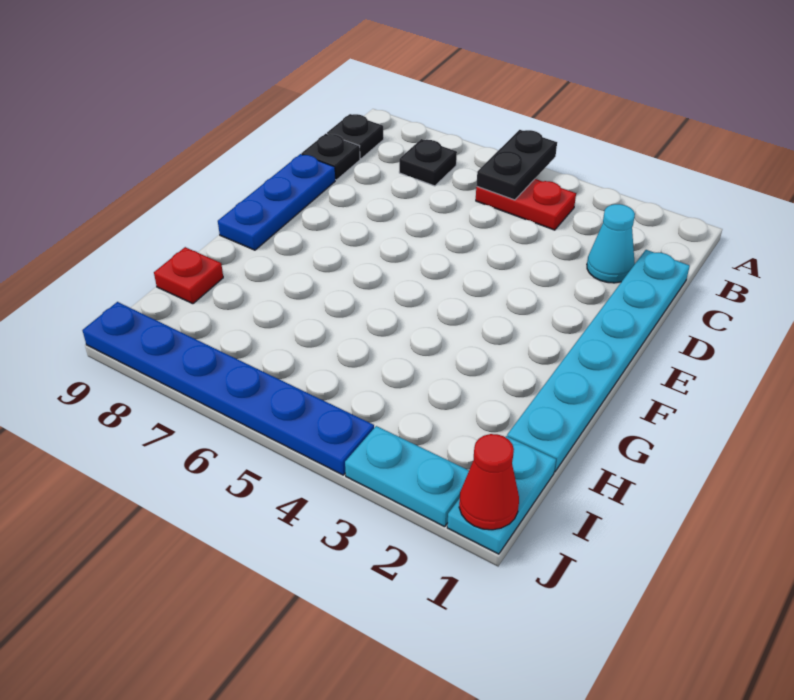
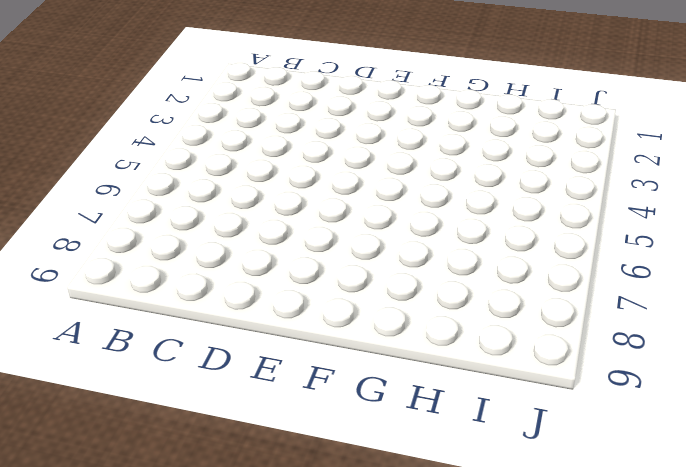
none -> red 1x2 plate [476,179,576,230]
none -> black 1x1 plate [399,139,457,186]
none -> black 1x1 plate [327,114,384,159]

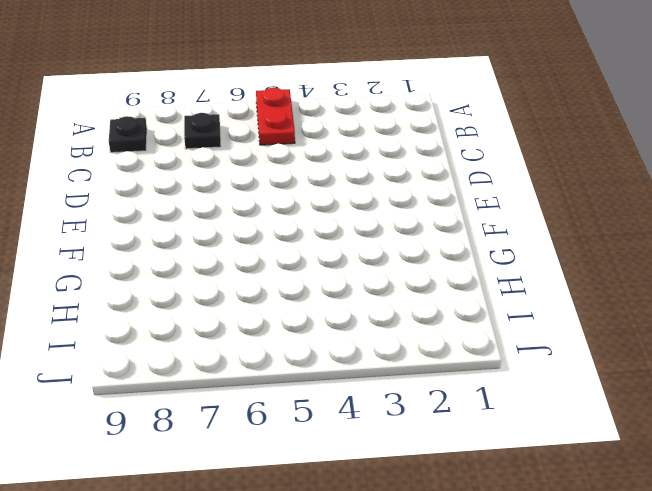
red 1x2 plate [256,88,295,145] -> red 1x2 plate turned to [476,179,576,230]
none -> cyan 1x6 plate [507,250,690,472]
none -> cyan 1x1 cone [587,204,635,283]
none -> black 1x1 plate [302,134,360,180]

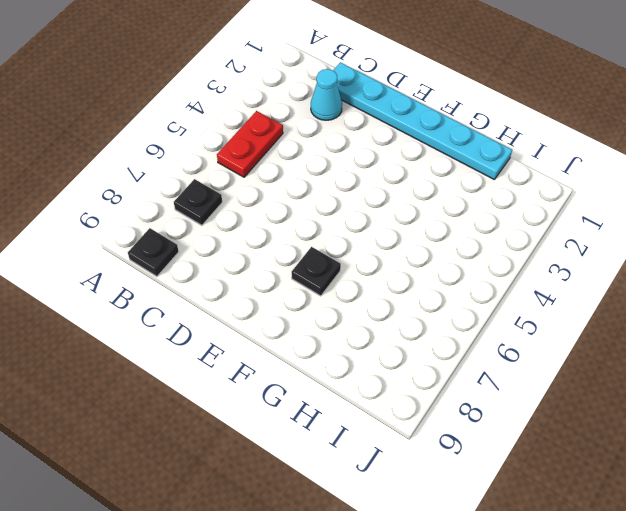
black 1x1 plate [291,247,341,296] -> black 1x1 plate moved to [302,134,360,180]
none -> blue 1x3 plate [218,154,335,250]
none -> red 1x1 plate [154,247,223,304]
none -> cyan 1x2 plate [447,436,556,554]

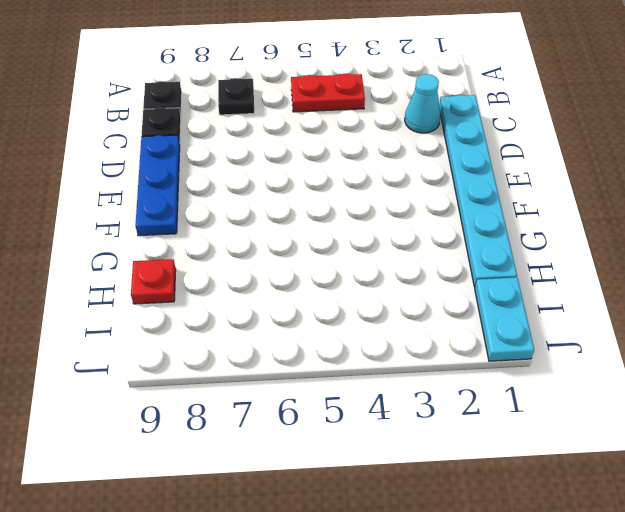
none -> cyan 1x2 plate [345,426,469,527]
none -> blue 1x6 plate [82,302,374,475]
none -> black 1x2 plate [476,130,557,200]

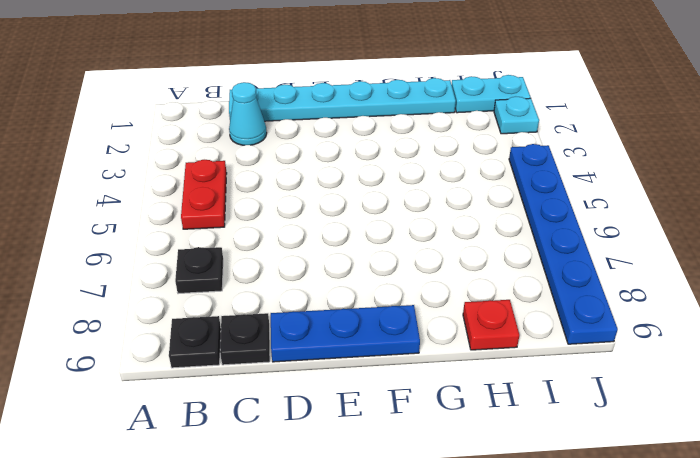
cyan 1x1 plate [494,97,539,134] -> cyan 1x2 plate [345,426,469,527]
none -> black 1x2 plate [476,130,557,200]
none -> red 1x1 cone [459,434,519,530]

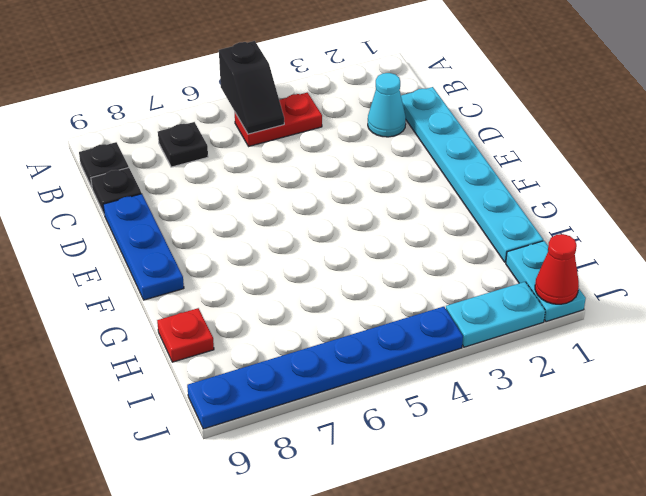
black 1x2 slope [219,41,284,134] -> black 1x2 plate [476,130,557,200]

